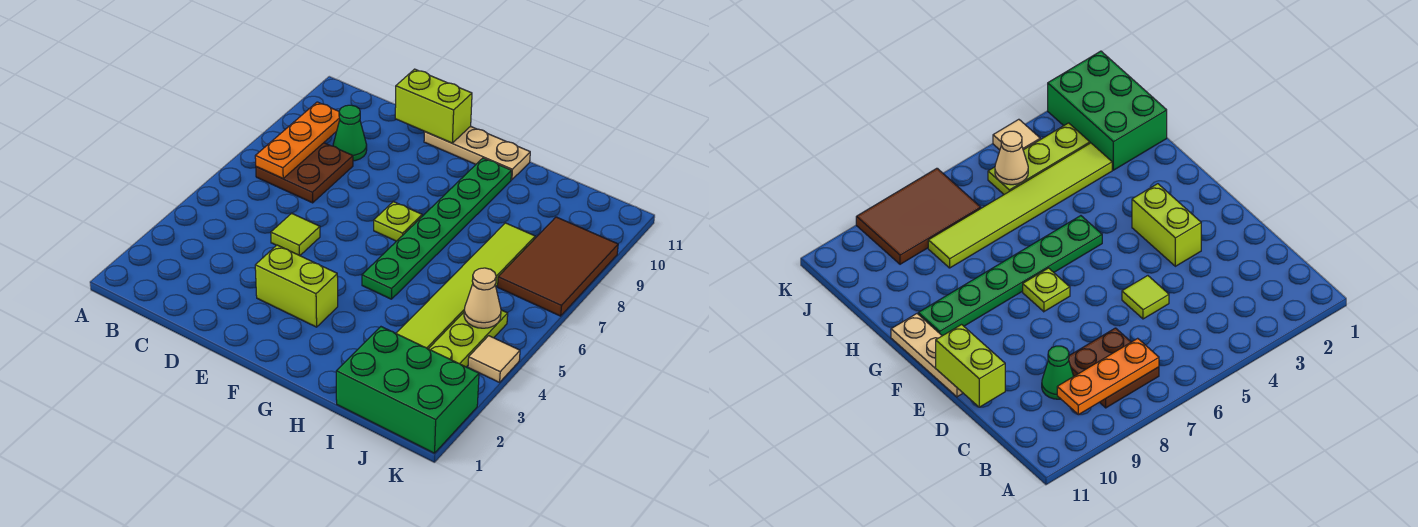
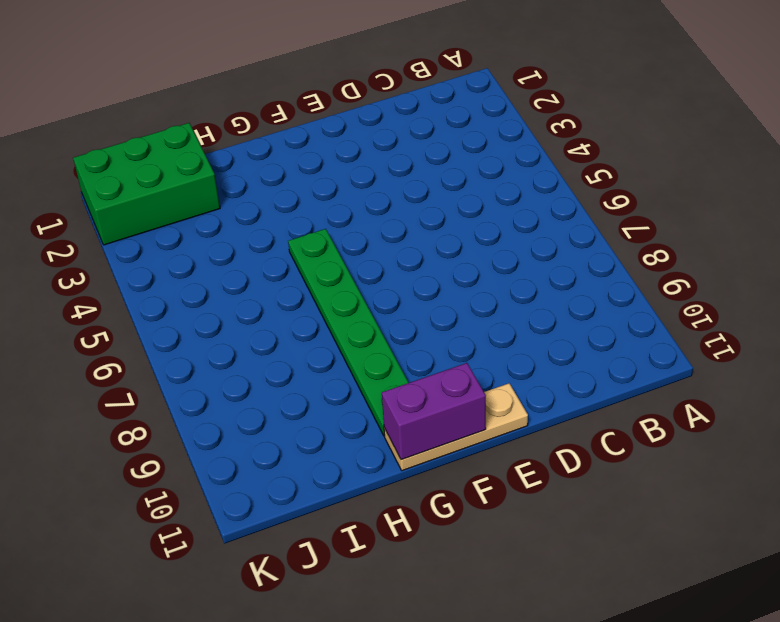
purple 1x2 brick [382,363,486,460] -> none
none -> brown 2x2 plate [256,143,353,203]
none -> green 1x1 cone [333,105,367,161]
none -> lime 1x1 tile [271,213,320,255]

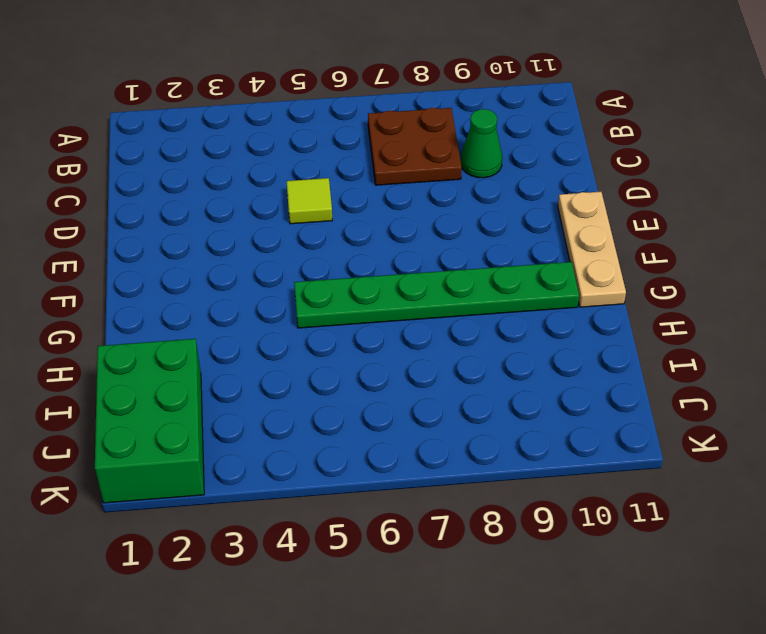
none -> lime 1x2 brick [255,245,338,327]
none -> lime 1x1 plate [374,202,422,241]
none -> lime 1x6 tile [396,223,535,349]

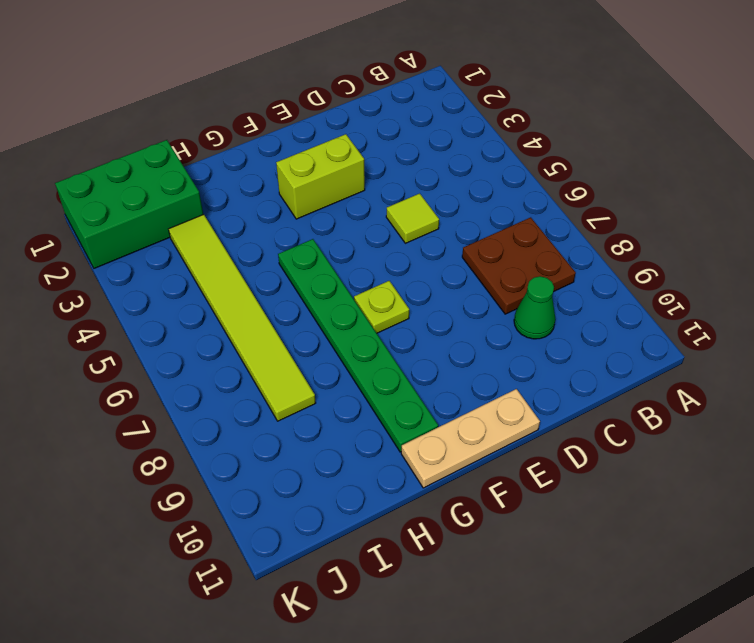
none -> lime 1x3 plate [429,310,508,367]
none -> brown 2x3 tile [498,217,618,316]
none -> tan 1x1 tile [468,336,520,382]

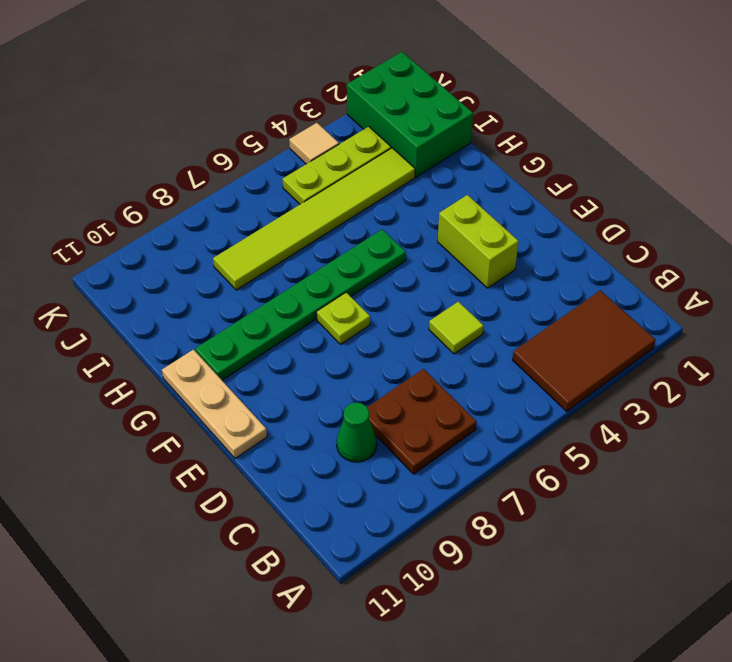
brown 2x3 tile [512,291,655,411] -> brown 2x3 tile moved to [498,217,618,316]
none -> orange 1x3 plate [255,102,340,178]
none -> lime 1x2 brick [395,69,472,143]
none -> tan 1x1 cone [464,268,501,328]

